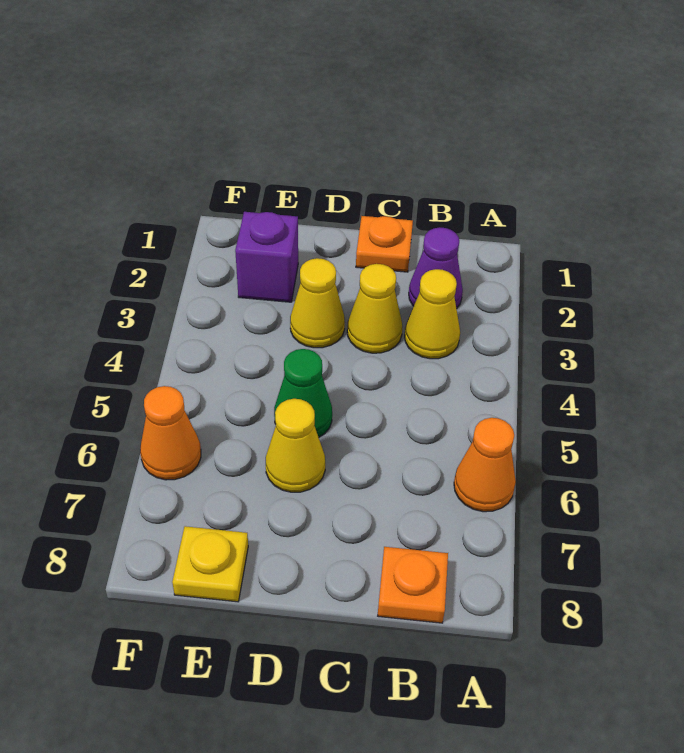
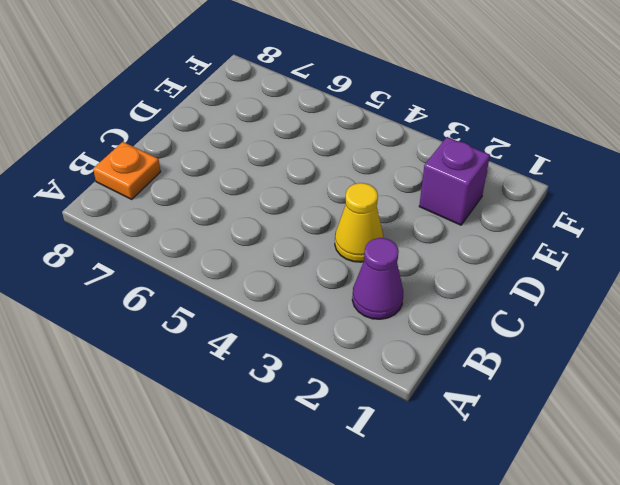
none -> orange 1x1 cone [454,418,516,512]
none -> yellow 1x1 cone [405,269,460,359]
none -> orange 1x1 plate [356,216,413,272]

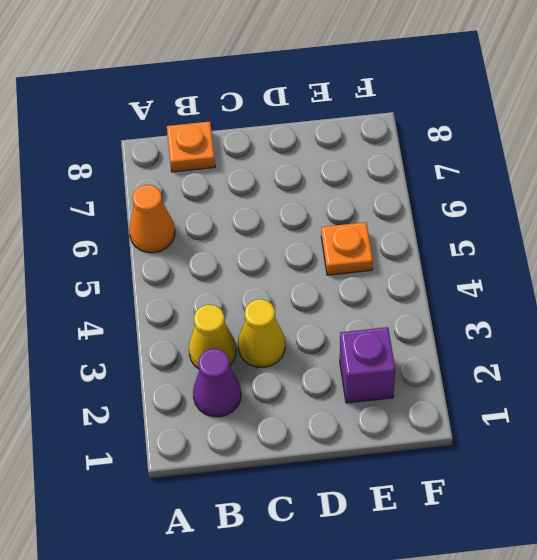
orange 1x1 plate [321,222,373,275] -> orange 1x1 plate moved to [356,216,413,272]
none -> yellow 1x1 cone [290,258,345,348]
none -> green 1x1 cone [274,349,332,437]
none -> yellow 1x1 cone [266,399,325,492]

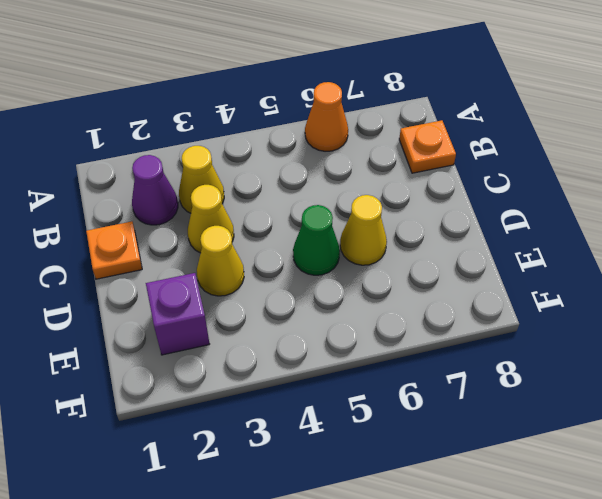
none -> yellow 1x1 plate [172,526,248,602]
none -> orange 1x1 cone [140,386,201,480]

